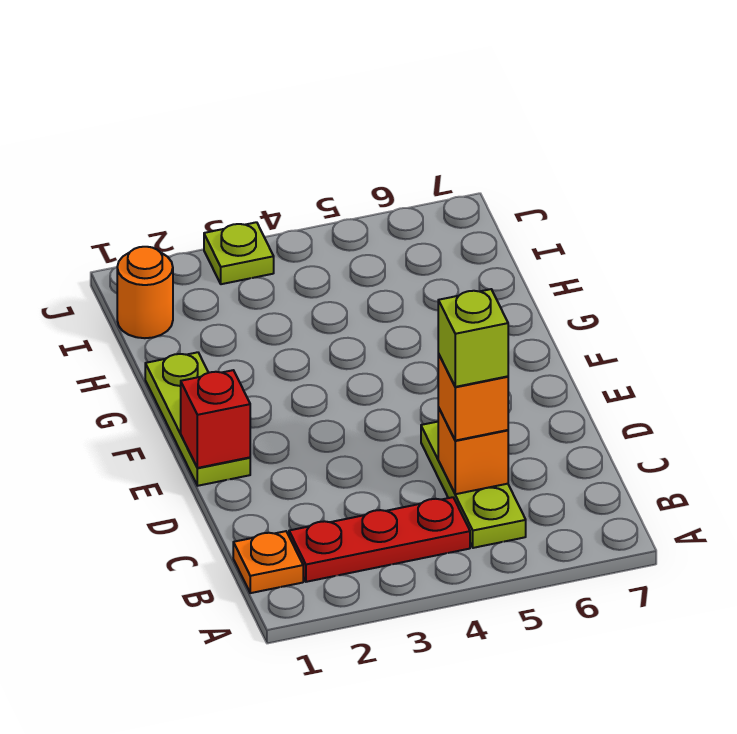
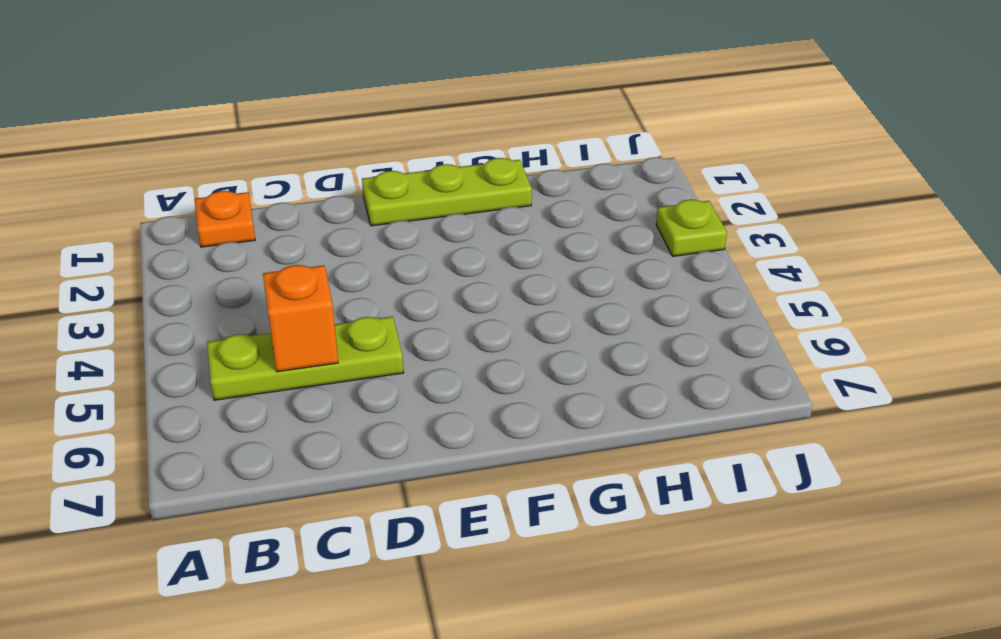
none -> red 1x3 plate [289,497,470,582]
none -> orange 1x1 round brick [117,247,173,338]

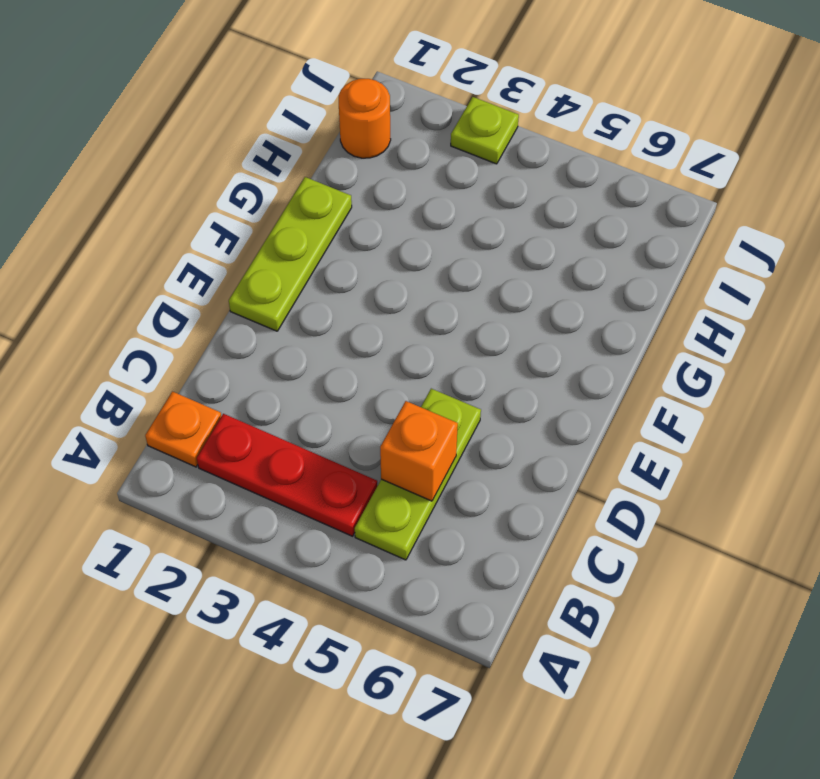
none -> red 1x1 brick [181,370,250,468]
none -> orange 1x1 brick [438,354,508,441]

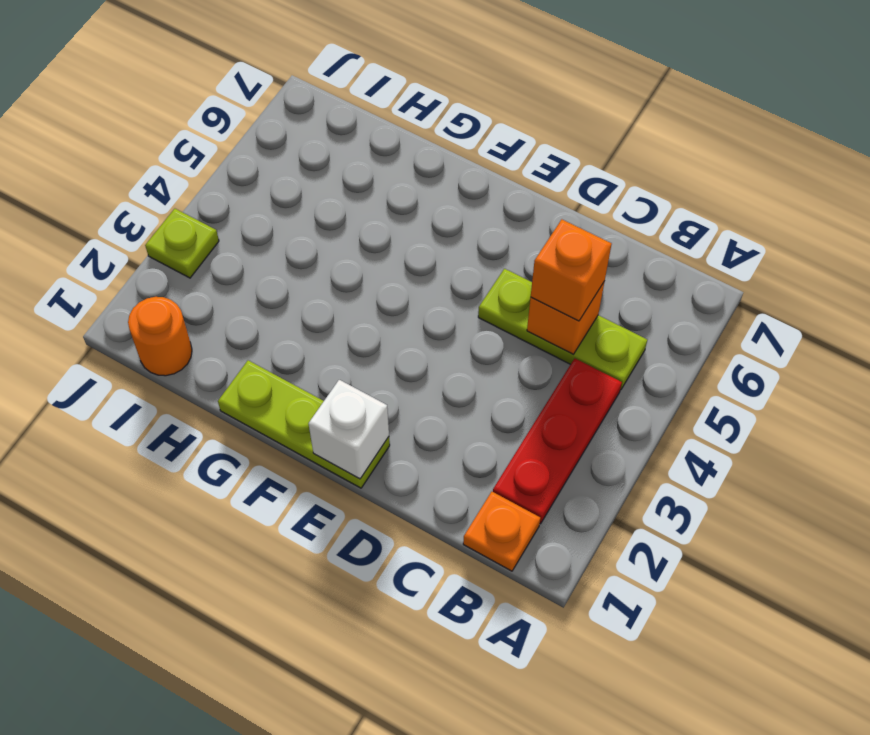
white 1x1 brick [309,380,389,479] -> red 1x1 brick [181,370,250,468]
none -> lime 1x1 brick [438,289,508,387]

